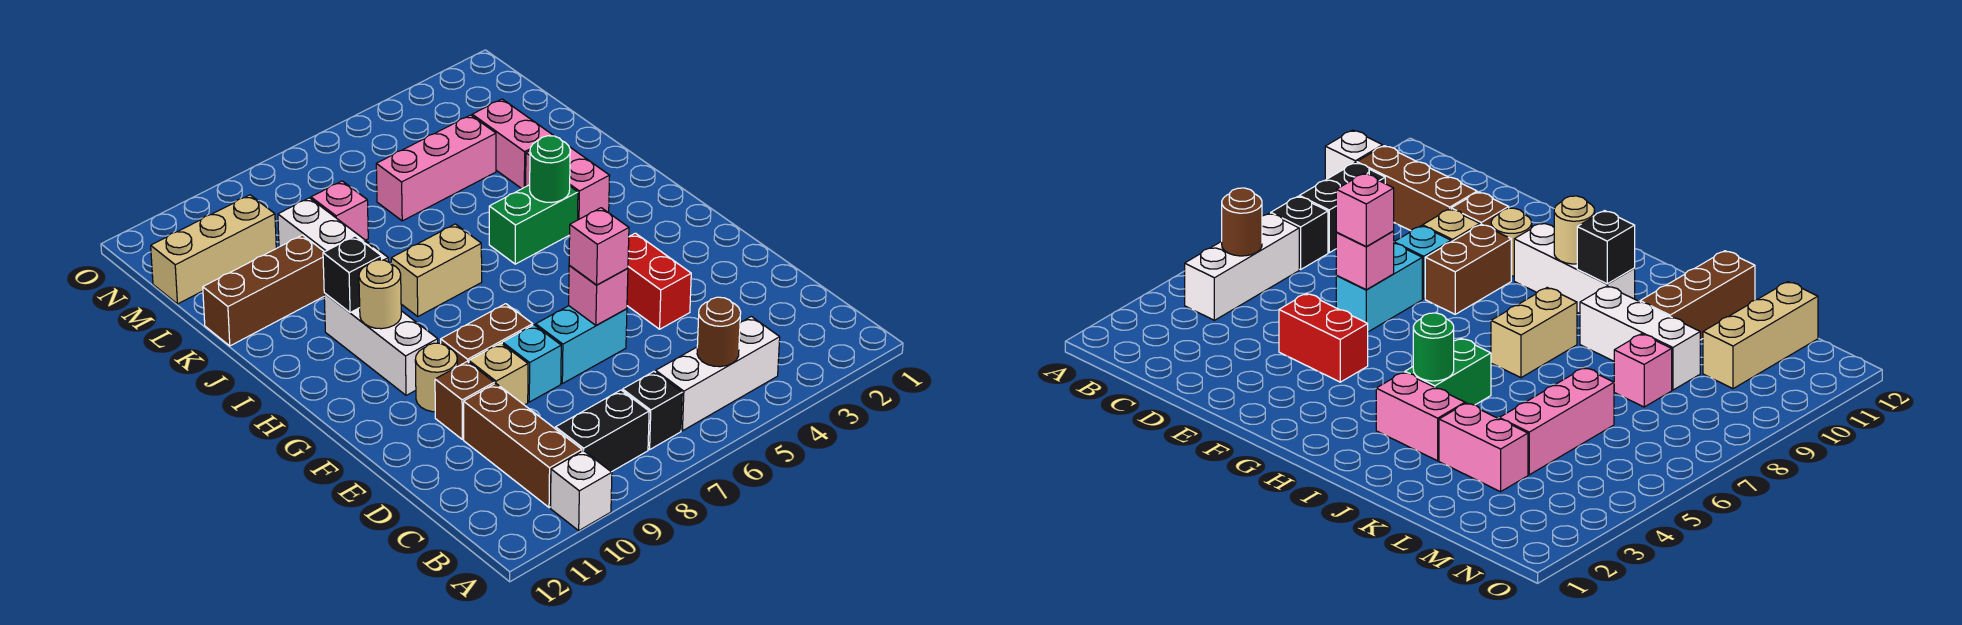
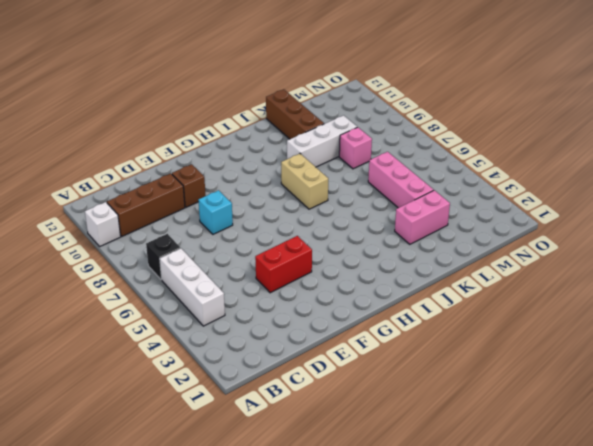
none -> black 1x2 brick [556,390,649,472]
none -> cyan 1x2 brick [536,306,627,384]
none -> tan 1x1 brick [469,343,528,405]

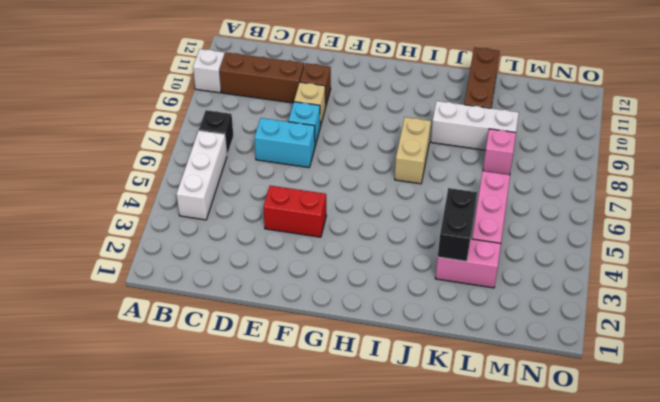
cyan 1x2 brick [254,118,315,168] -> cyan 1x2 brick turned to [536,306,627,384]
black 1x2 brick [438,188,477,261] -> black 1x2 brick moved to [556,390,649,472]
none -> brown 1x2 brick [441,304,533,366]
none -> tan 1x1 round brick [415,343,457,412]
none -> white 1x3 brick [324,293,438,395]

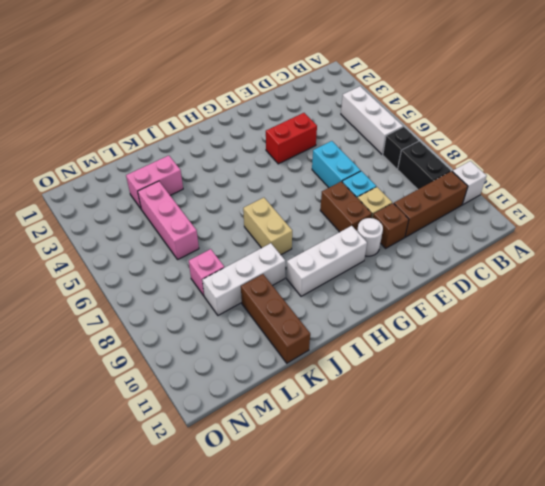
white 1x1 round brick [357,218,383,256] -> tan 1x1 round brick [415,343,457,412]
none -> pink 1x2 brick [526,147,610,220]
none -> green 1x2 brick [489,185,578,264]
none -> tan 1x3 brick [151,195,276,304]

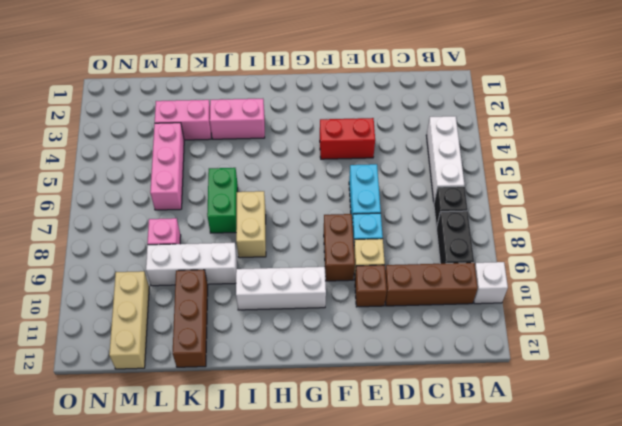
green 1x2 brick [207,168,238,233] -> green 1x2 brick moved to [489,185,578,264]
none -> tan 1x1 round brick [415,343,457,412]
none -> brown 1x1 round brick [697,297,741,367]
none -> pink 1x1 brick [569,266,628,325]

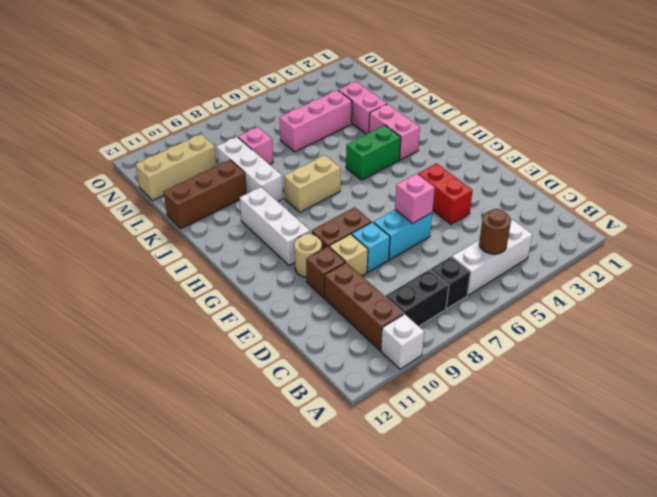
none -> tan 1x1 round brick [359,260,401,329]
none -> green 1x1 round brick [530,136,570,203]
none -> black 1x1 brick [323,236,382,313]

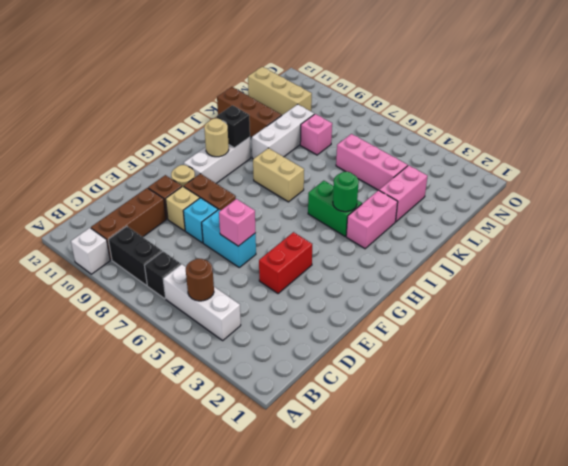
none -> pink 1x1 brick [569,208,629,285]

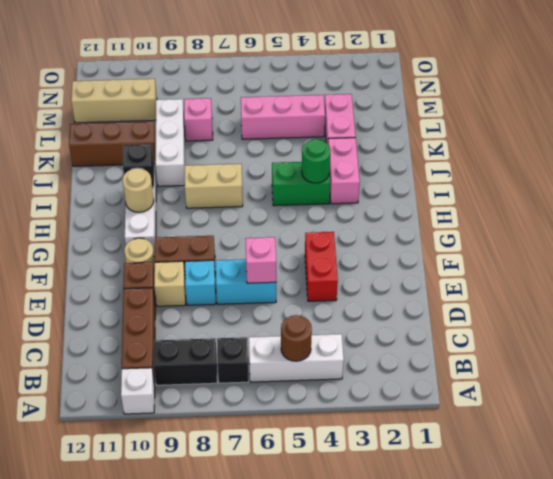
none -> pink 1x1 brick [569,208,629,285]

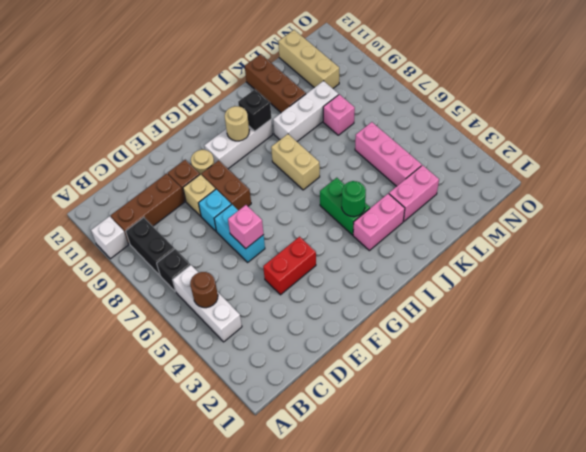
none -> pink 1x1 brick [569,208,629,285]

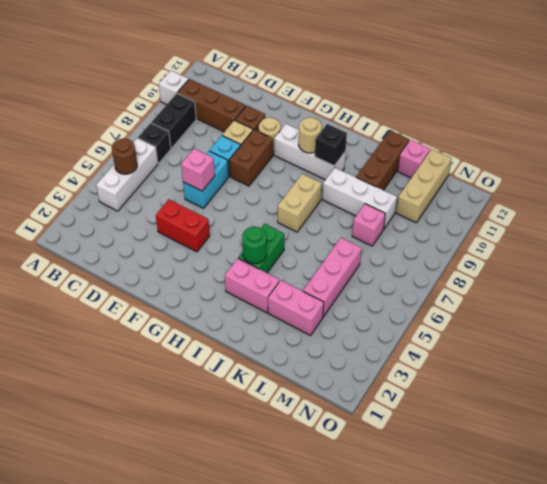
pink 1x1 brick [398,140,430,178] -> pink 1x1 brick moved to [569,208,629,285]

